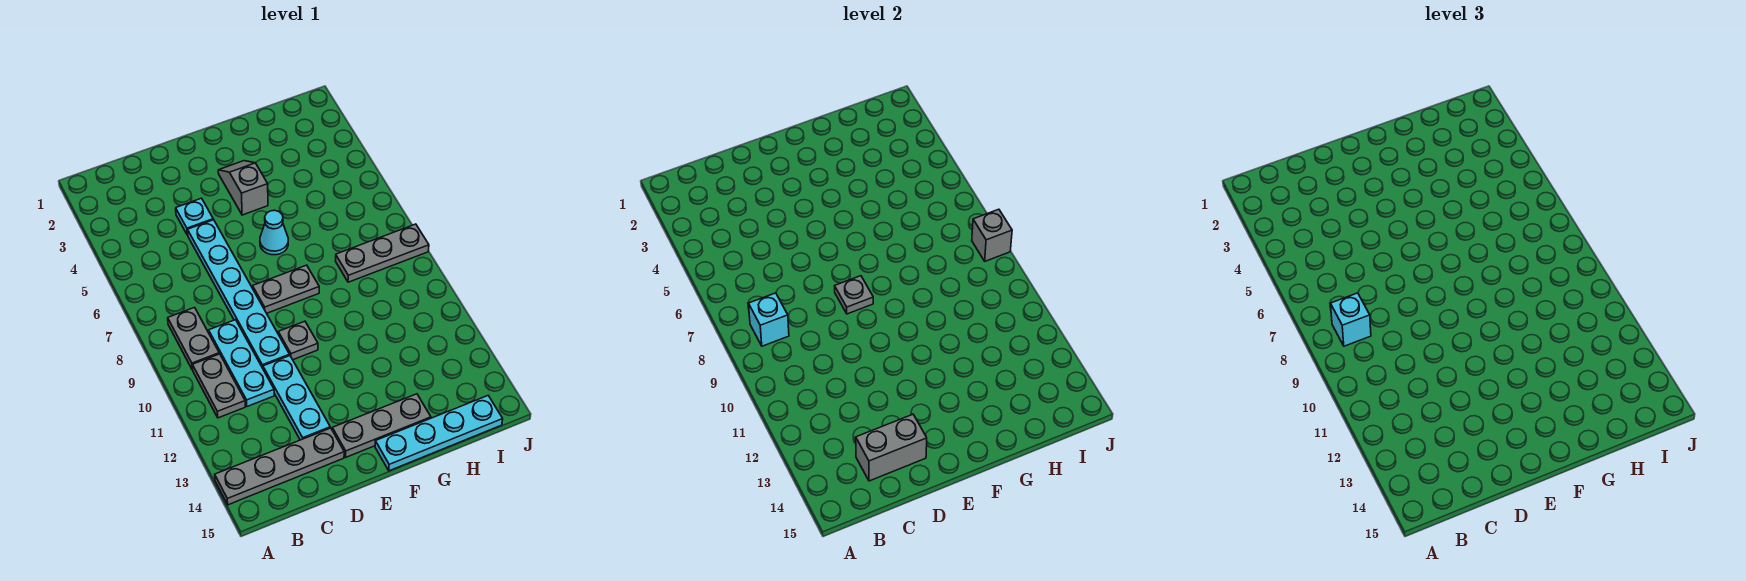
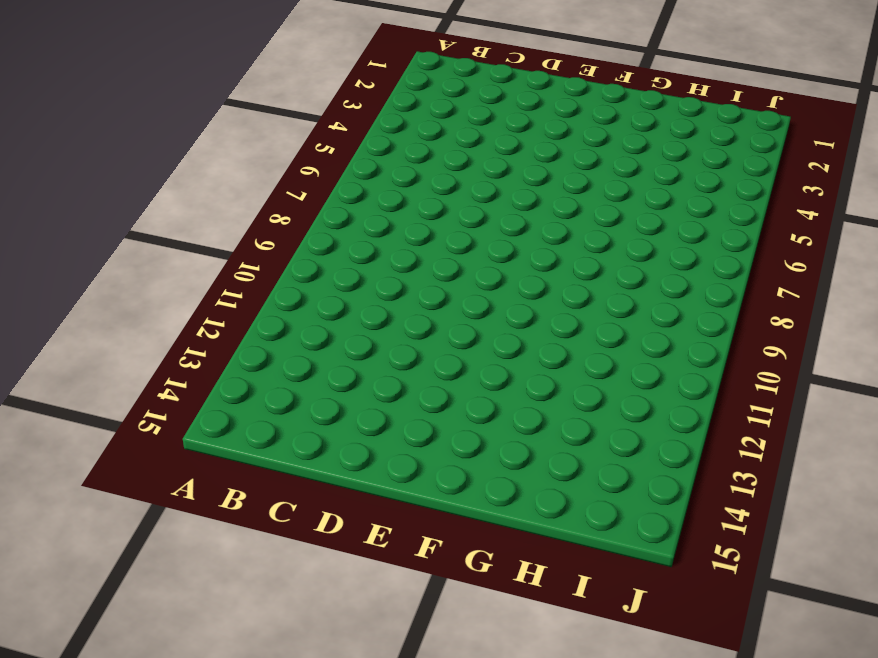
none -> grey 1x4 plate [215,428,344,505]
none -> grey 1x2 plate [168,308,219,370]
none -> grey 1x2 plate [193,354,245,418]

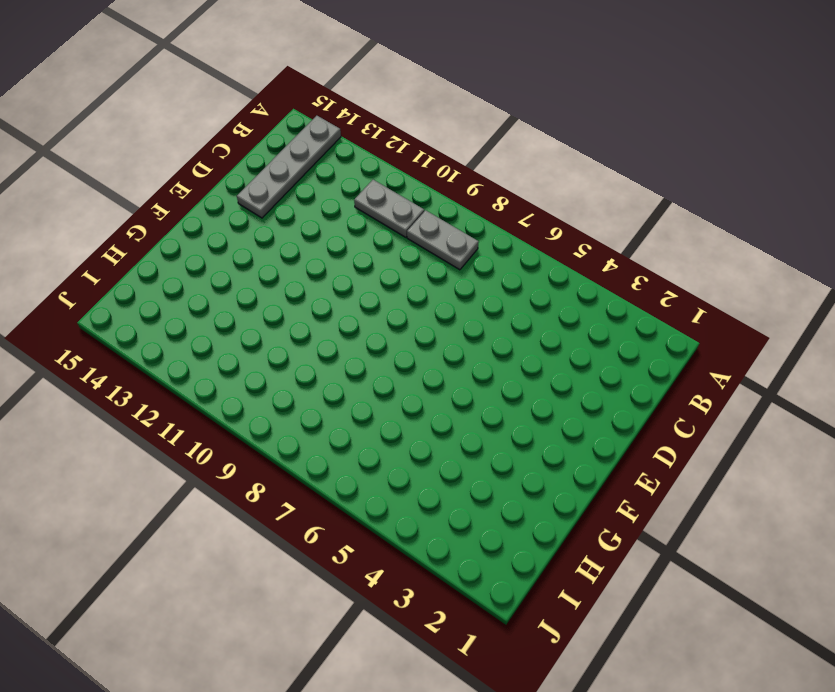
none -> cyan 1x3 plate [209,320,274,406]
none -> cyan 1x1 plate [176,198,213,235]
none -> cyan 1x6 plate [188,220,290,368]

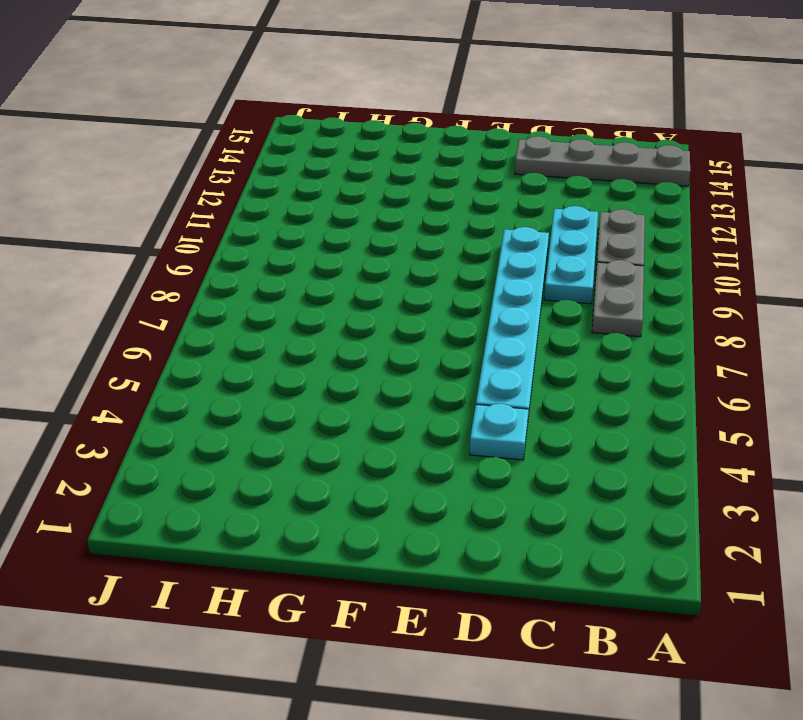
none -> cyan 1x3 plate [263,356,330,440]
none -> grey 1x2 plate [253,265,319,313]
none -> grey 1x1 plate [278,321,318,360]

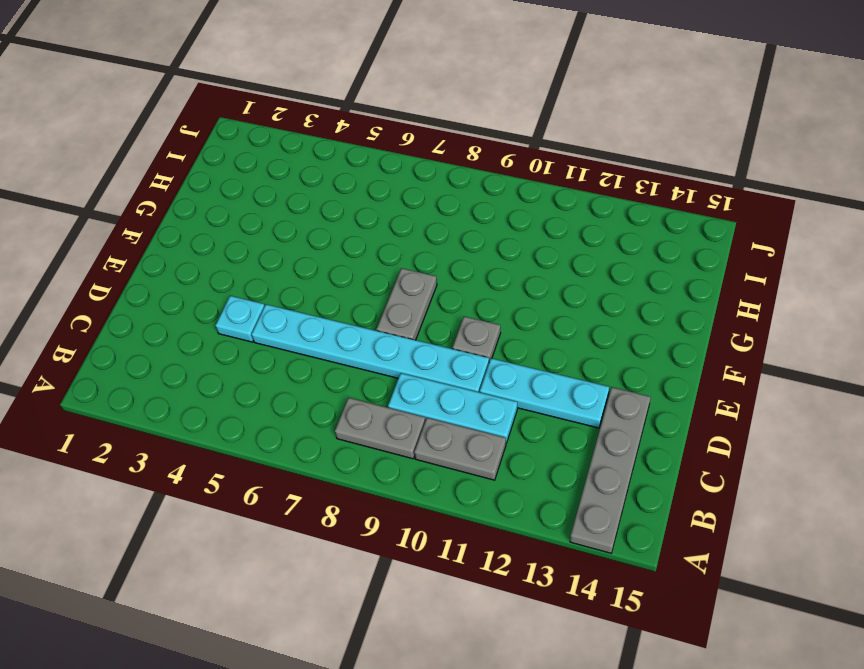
none -> grey 1x3 plate [332,394,431,457]
none -> grey 1x2 slope [218,161,268,215]
none -> cyan 1x1 cone [260,210,288,255]

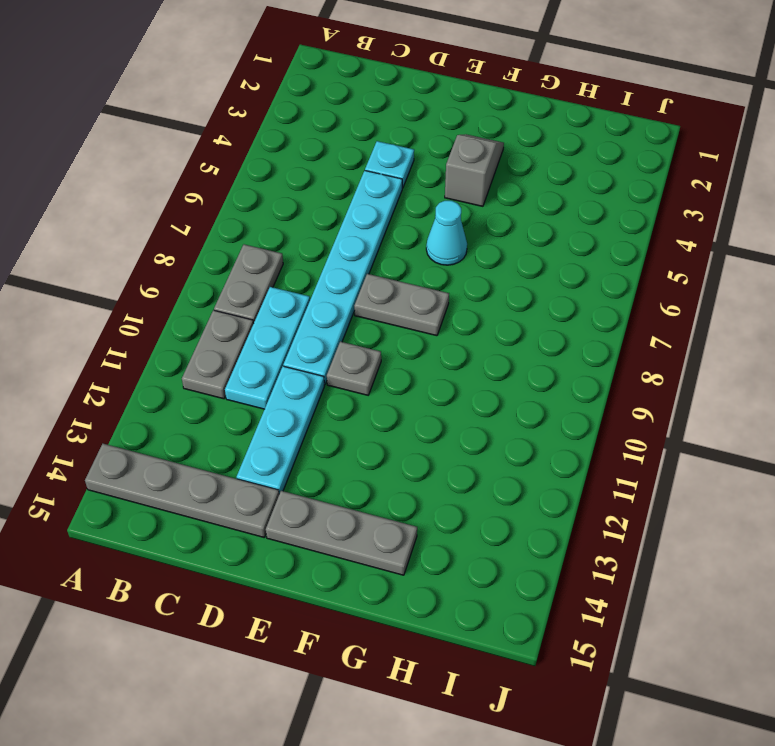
none -> cyan 1x4 plate [375,396,503,471]
none -> grey 1x3 plate [336,224,429,282]
none -> cyan 1x1 brick [748,293,789,346]

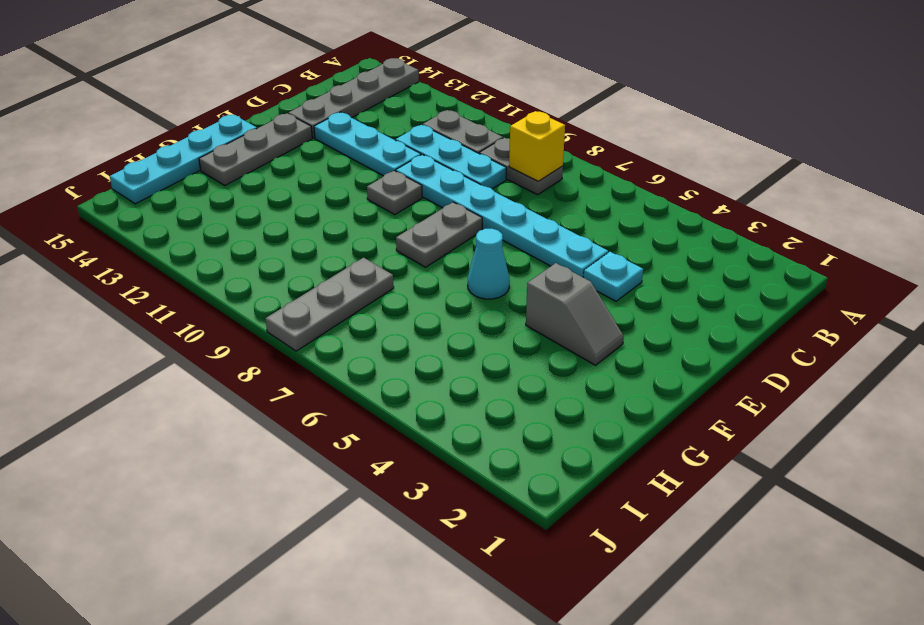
yellow 1x1 brick [509,111,565,181] -> cyan 1x1 brick [748,293,789,346]
none -> grey 1x2 brick [856,414,927,481]
none -> grey 1x1 plate [835,276,873,314]
none -> grey 1x1 brick [972,209,1012,261]

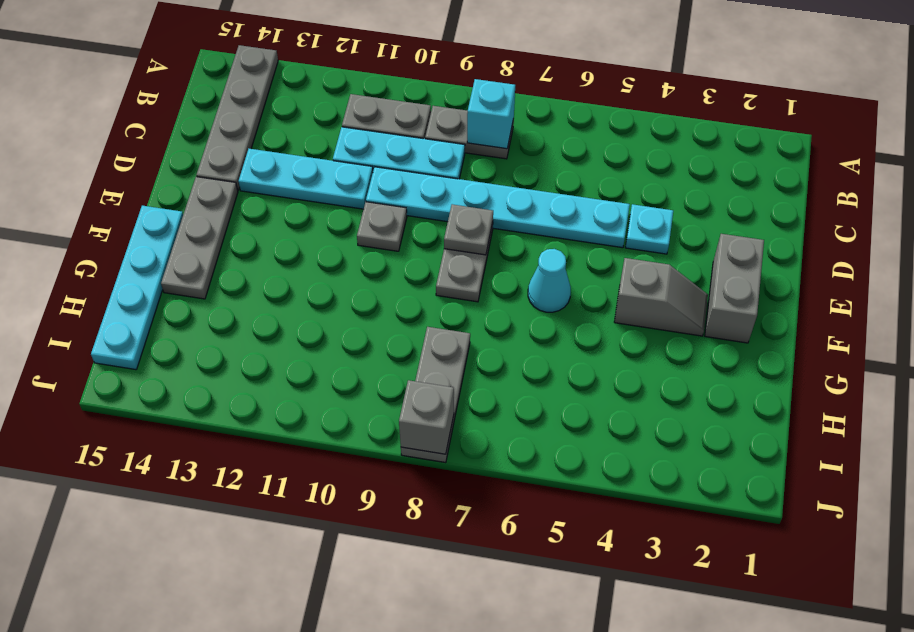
grey 1x2 brick [705,234,764,343] -> grey 1x2 brick moved to [856,414,927,481]
none -> cyan 1x1 brick [1330,293,1371,346]

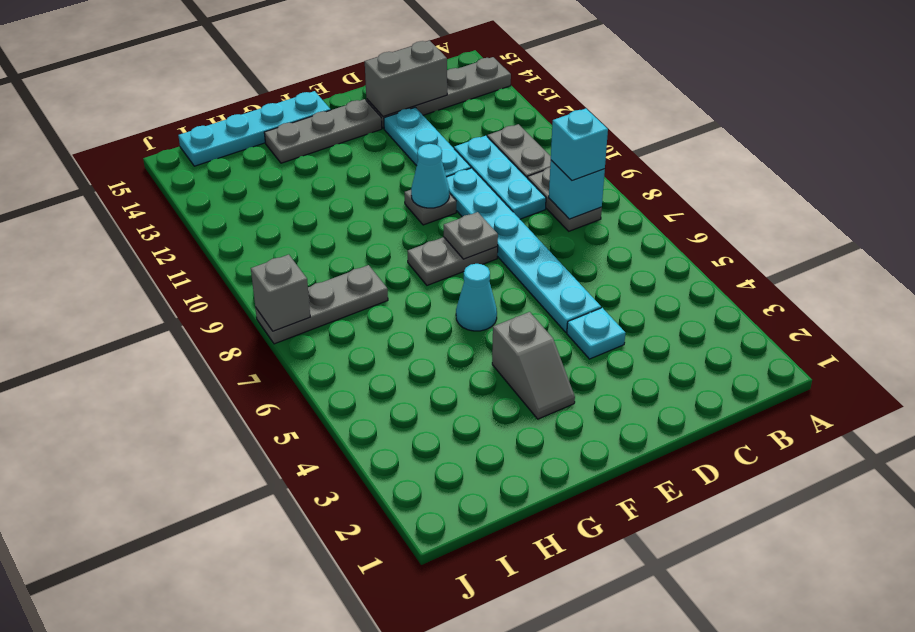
cyan 1x1 cone [411,144,449,208] -> none

